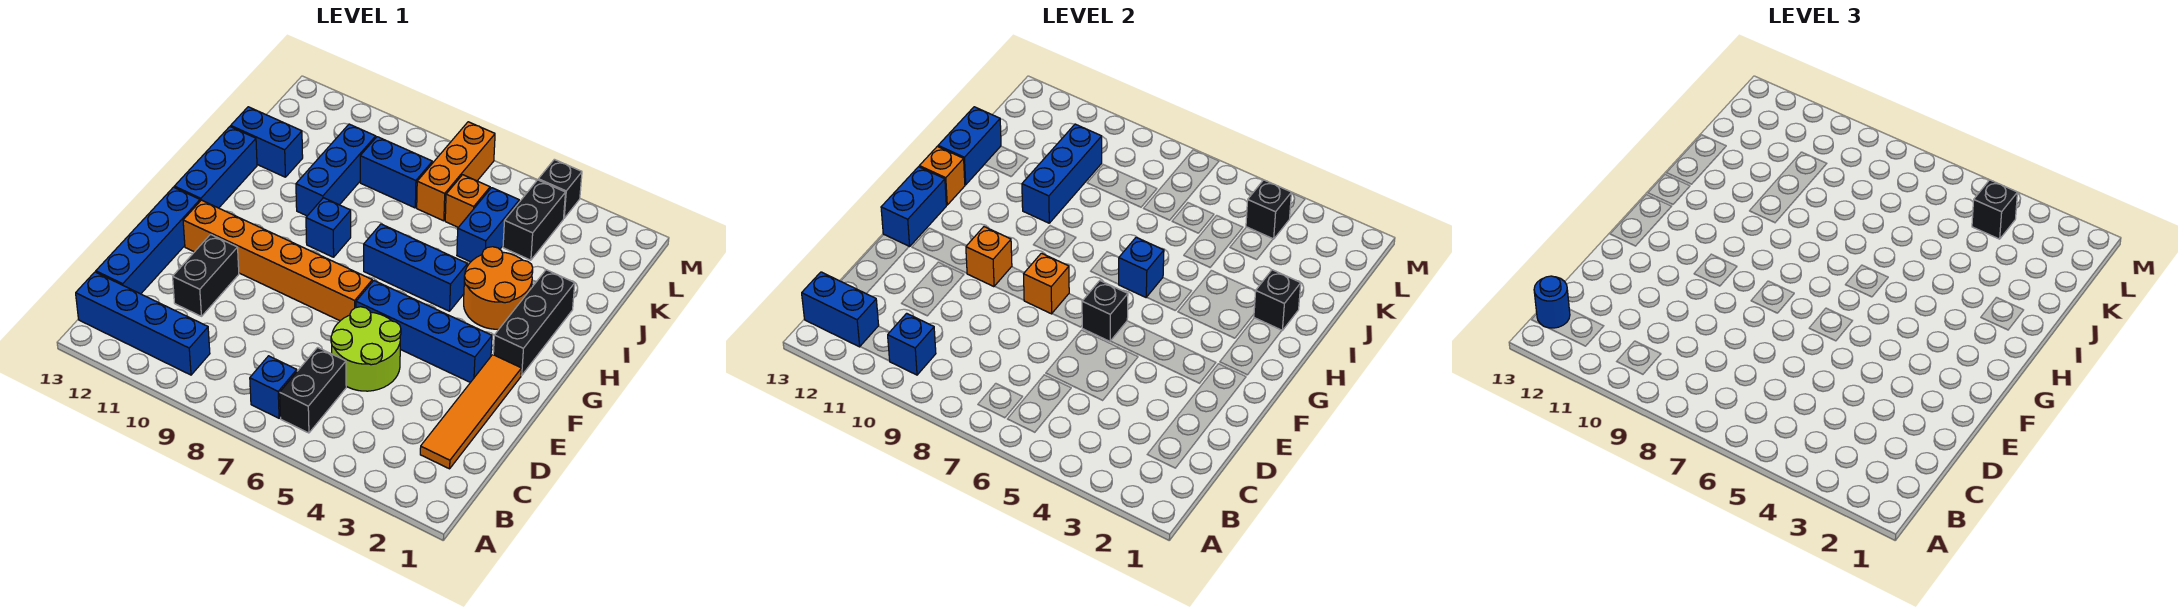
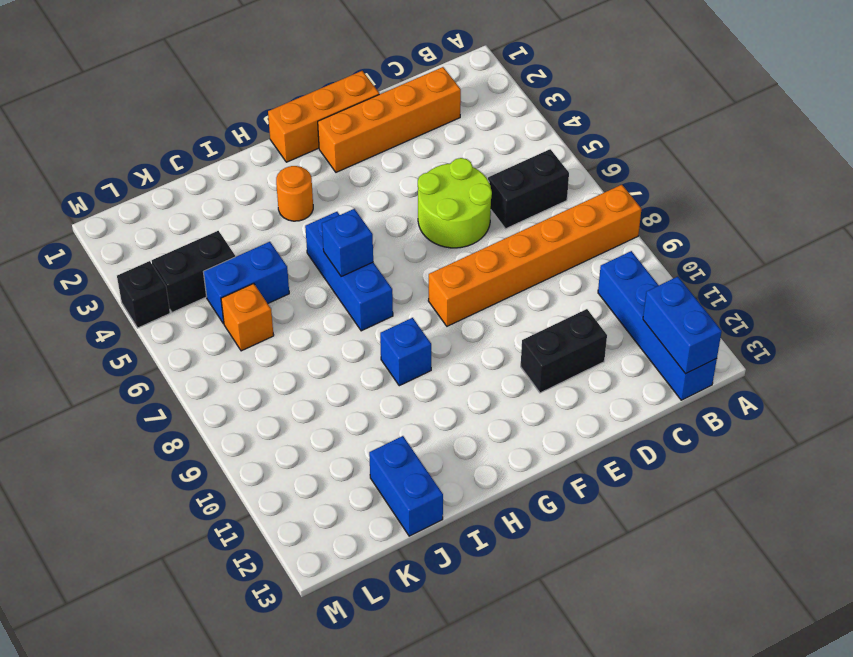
orange 1x6 brick [428,185,641,326] -> orange 1x6 brick turned to [183,200,372,321]
orange 1x4 brick [318,67,461,172] -> orange 1x4 tile [420,355,521,469]
orange 1x3 brick [268,71,379,162] -> orange 1x3 brick moved to [417,122,495,221]
orange 1x1 round brick [276,166,313,221] -> orange 2x2 round brick [464,247,533,329]
none -> blue 1x1 brick [250,356,297,418]
none -> blue 1x4 brick [96,187,200,294]
none -> blue 1x4 brick [356,281,492,382]
none -> black 1x3 brick [493,270,575,375]

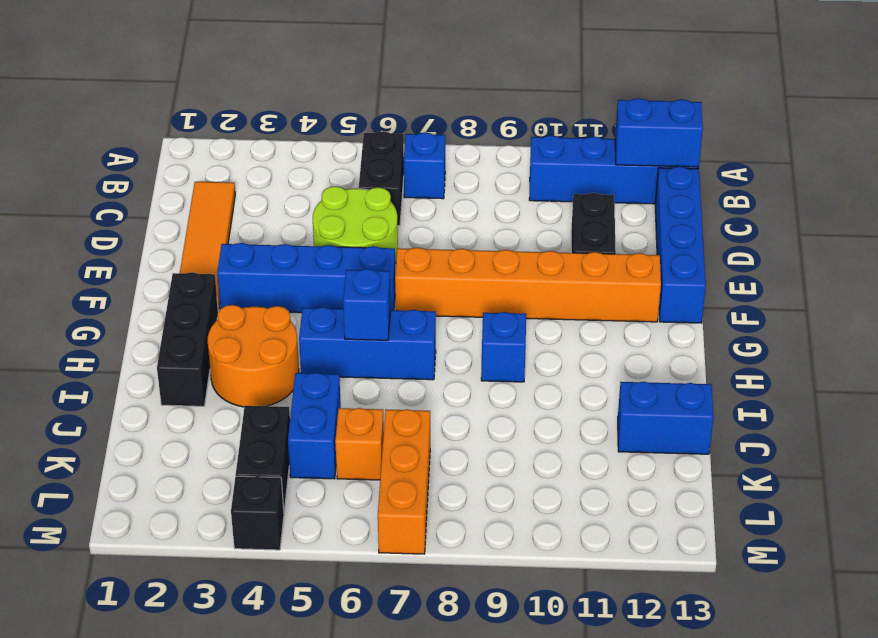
none -> blue 1x3 brick [174,127,257,208]
none -> blue 1x3 brick [296,124,376,216]
none -> blue 1x2 brick [360,137,432,208]
none -> blue 1x1 brick [888,313,936,375]

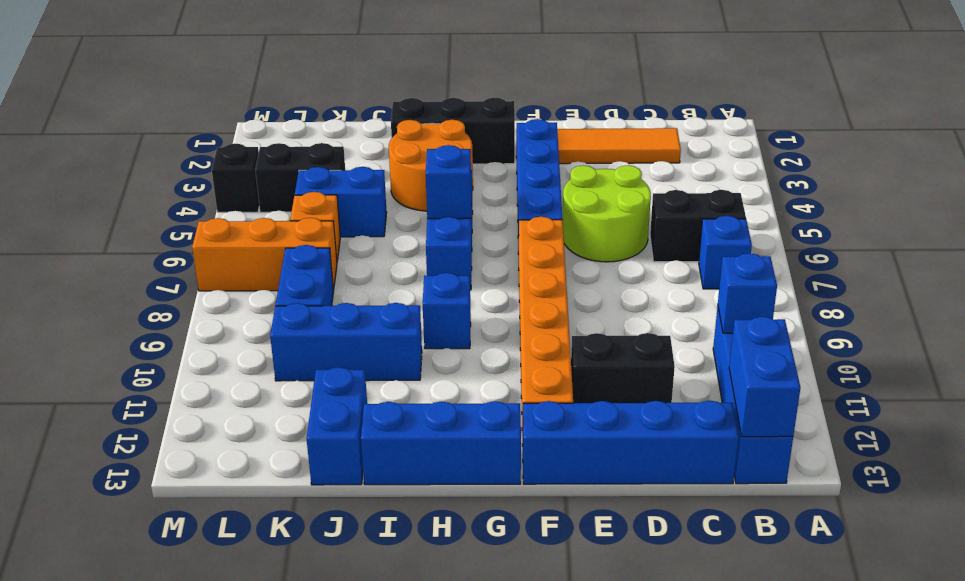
none -> black 1x1 brick [1082,281,1128,341]
none -> orange 1x1 brick [1024,253,1069,314]
none -> orange 1x1 brick [966,227,1012,287]
none -> blue 1x2 brick [881,167,946,247]

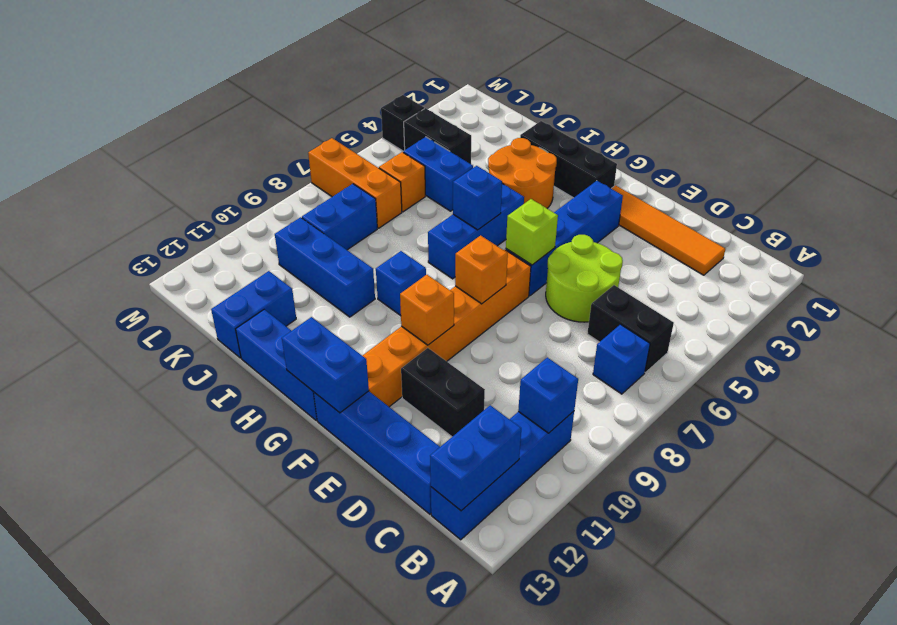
lime 1x1 brick [506,199,558,265] -> black 1x1 brick [1082,281,1128,341]
none -> orange 1x1 brick [919,146,965,205]
none -> black 1x1 brick [1254,270,1301,330]
none -> blue 1x3 brick [1022,124,1102,223]
none -> blue 1x2 brick [938,107,1001,185]

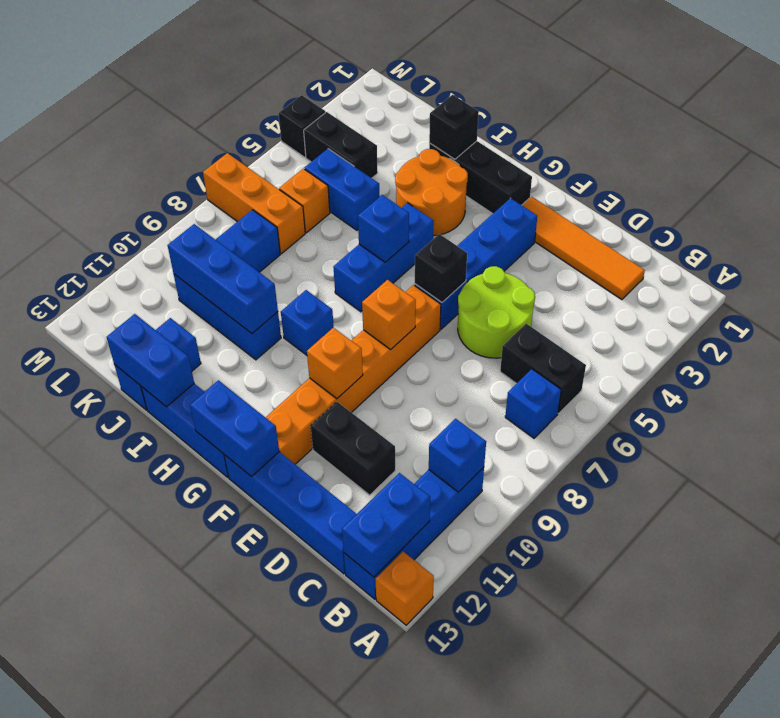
orange 1x1 brick [375,552,434,625] -> orange 1x1 brick moved to [919,146,965,205]
none -> black 1x1 brick [1246,180,1292,239]
none -> blue 1x1 round brick [1534,276,1570,328]
none -> black 1x1 brick [1972,180,2018,239]

